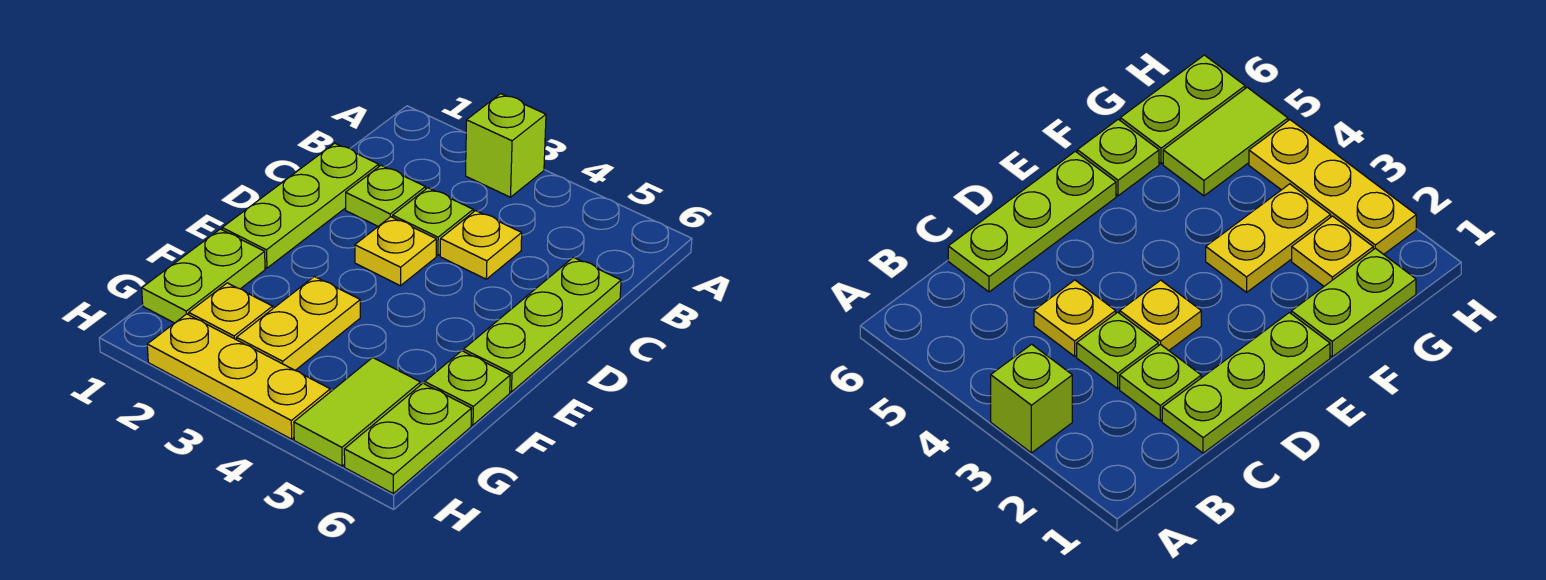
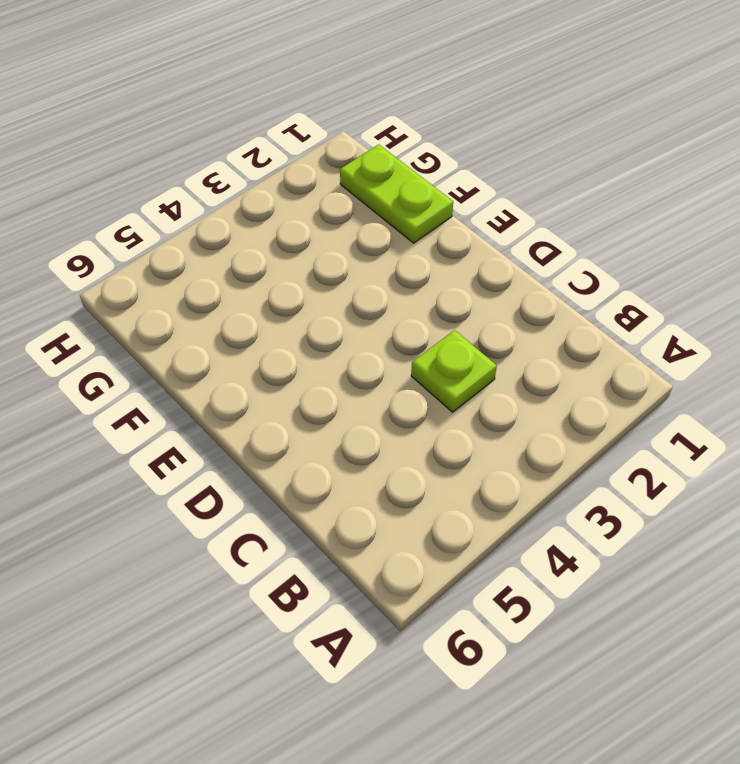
none -> lime 1x1 brick [466,94,546,197]
none -> lime 1x3 plate [222,143,379,268]
none -> lime 1x1 plate [346,165,426,226]

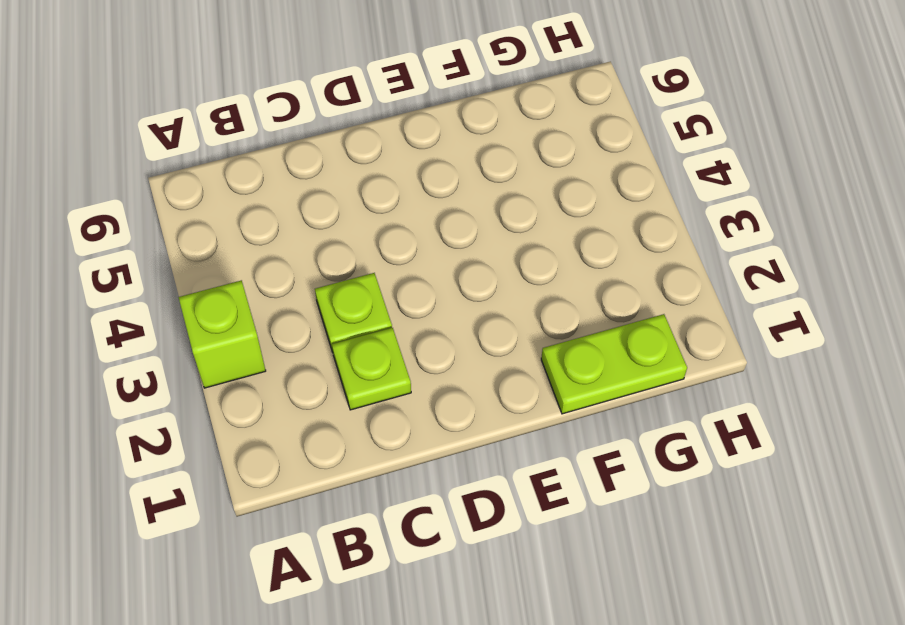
none -> lime 1x3 plate [222,143,379,268]
none -> yellow 1x1 plate [440,211,522,279]
none -> lime 1x3 plate [464,257,621,392]

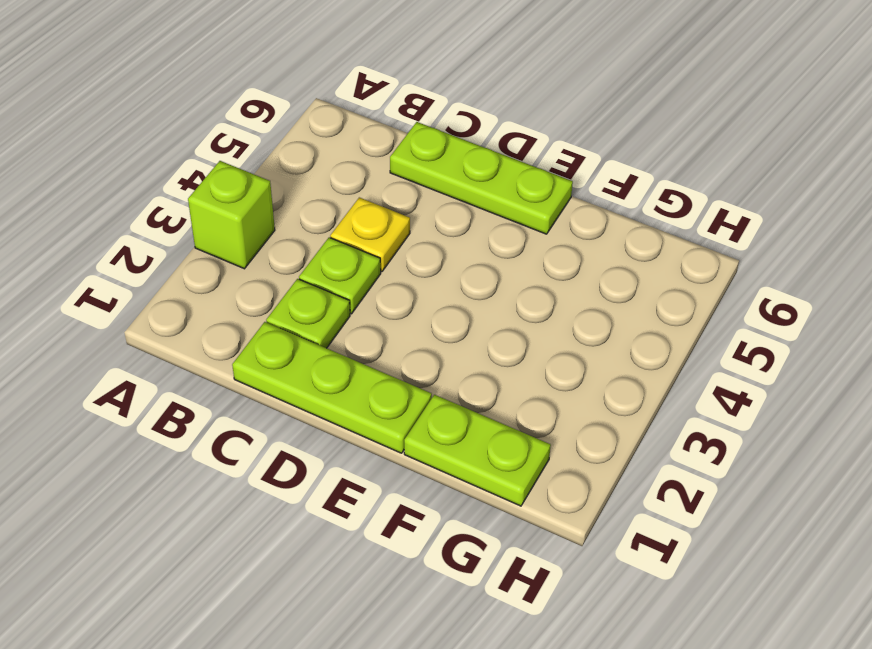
none -> yellow 1x1 plate [355,217,436,286]
none -> yellow 1x2 plate [236,277,360,370]
none -> lime 1x1 plate [425,351,510,425]

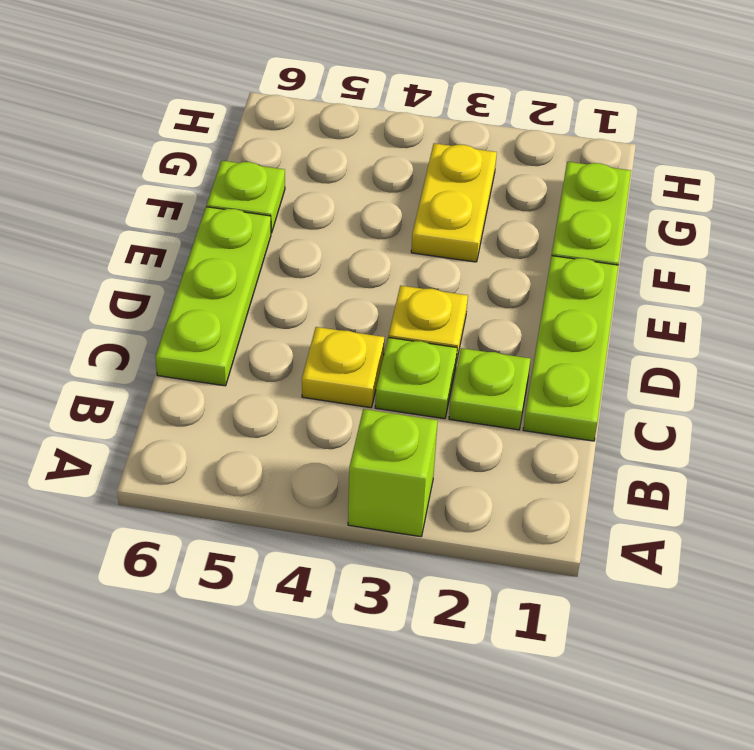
none -> yellow 1x1 plate [189,283,273,340]
none -> lime 1x2 tile [294,358,420,466]
none -> lime 1x2 plate [344,383,472,493]

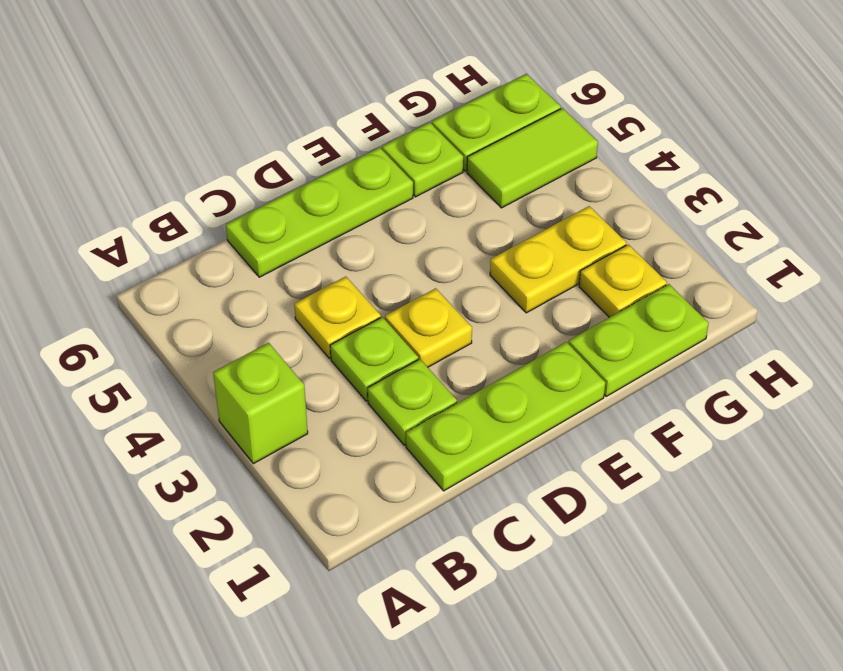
none -> yellow 1x3 plate [147,314,330,439]

